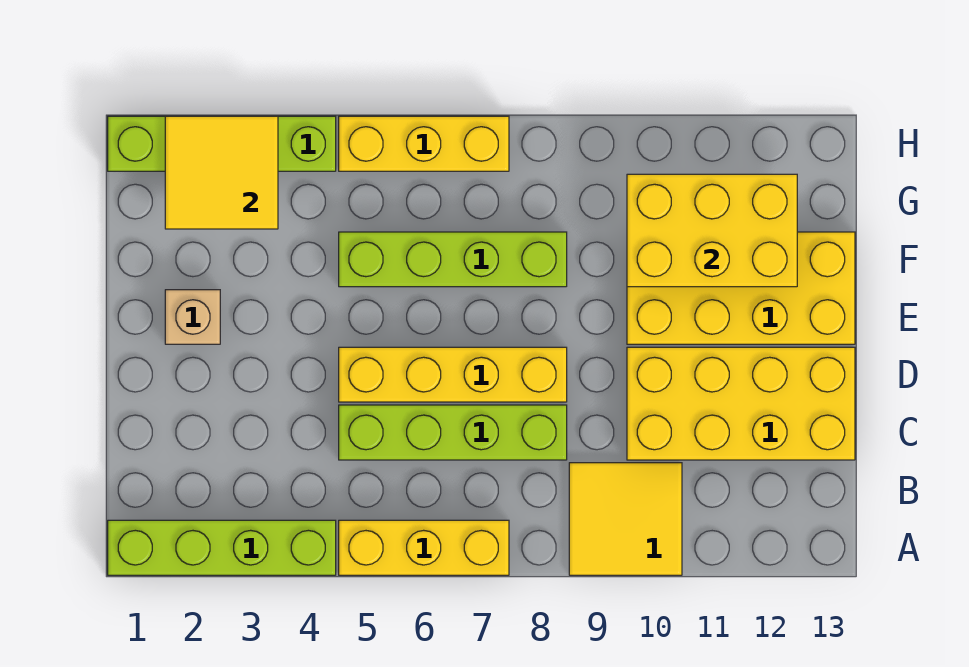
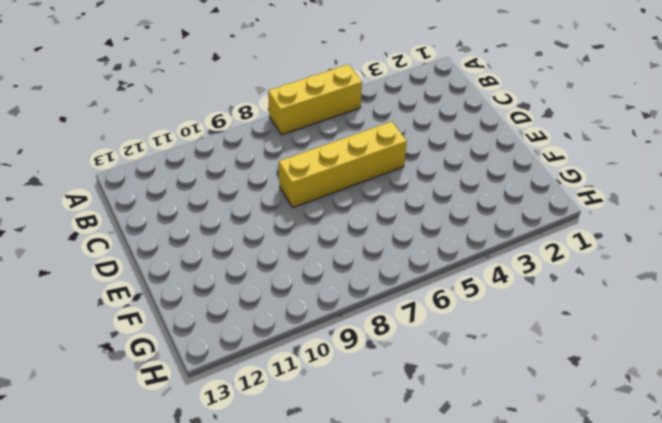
none -> lime 1x4 brick [108,520,336,575]
none -> yellow 2x2 tile [569,463,682,575]
none -> lime 1x4 brick [339,405,567,460]

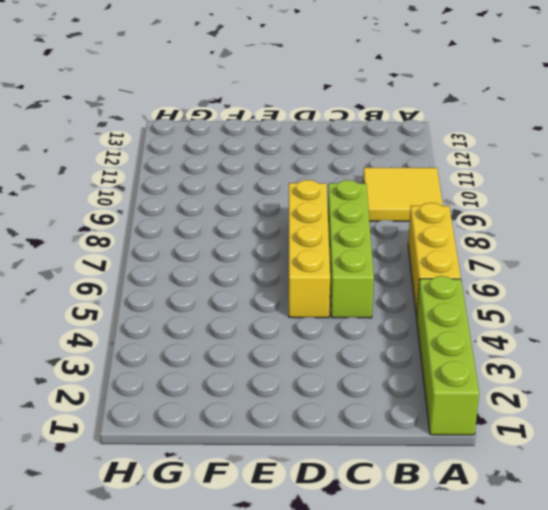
none -> yellow 2x4 brick [627,347,855,460]
none -> tan 1x1 brick [165,290,220,344]
none -> yellow 2x4 brick [627,232,855,344]

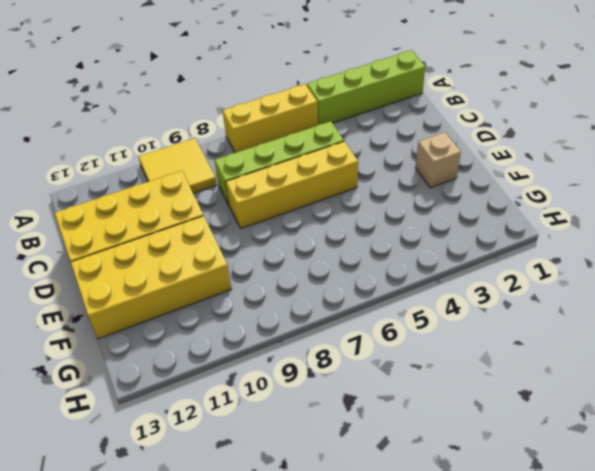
none -> lime 1x4 brick [339,232,567,287]
none -> lime 1x4 brick [108,116,336,171]
none -> yellow 1x3 brick [339,116,509,171]

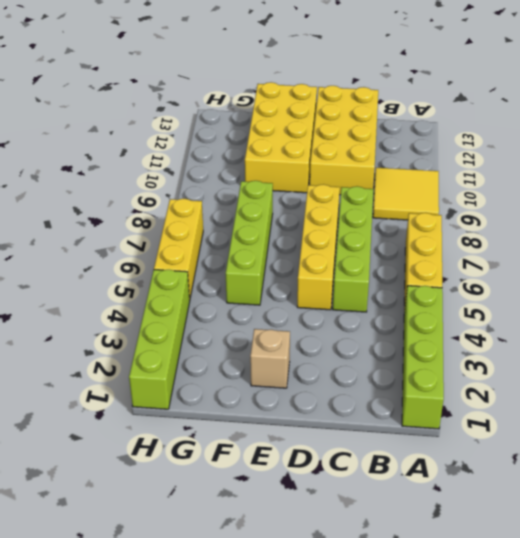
none -> yellow 2x3 brick [627,174,797,287]
none -> yellow 2x2 tile [165,116,278,229]

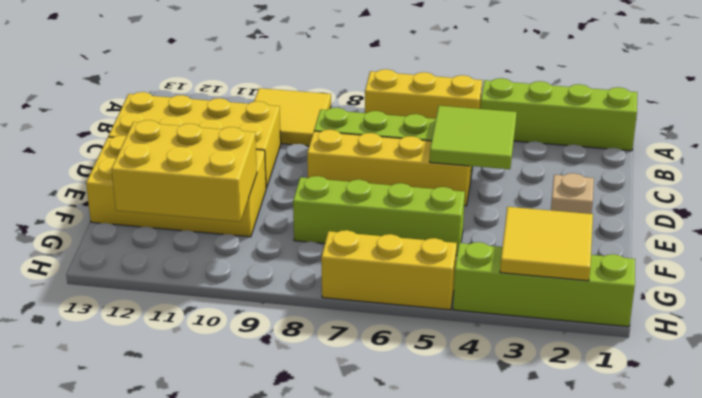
lime 2x2 tile [430,106,517,169] -> none

